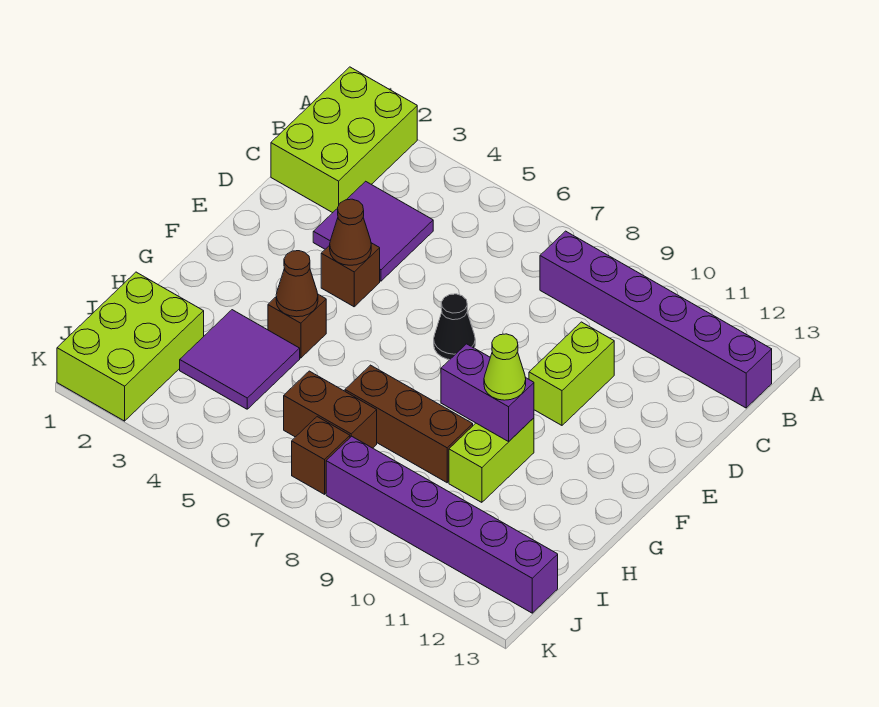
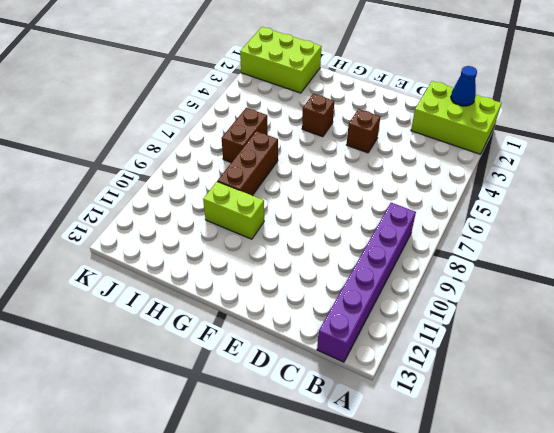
blue 1x1 cone [451,66,477,106] -> none
none -> purple 2x2 tile [313,181,433,281]
none -> lime 1x2 brick [529,322,614,425]
none -> black 1x1 cone [434,294,475,360]

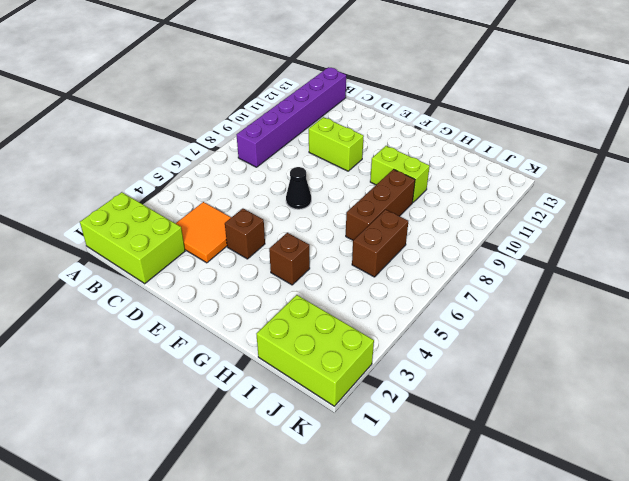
orange 2x2 tile [176,202,231,263] -> purple 2x2 tile [313,181,433,281]
none -> purple 2x2 tile [180,310,300,409]
none -> brown 1x1 brick [292,417,350,494]
none -> purple 1x6 brick [326,436,558,613]

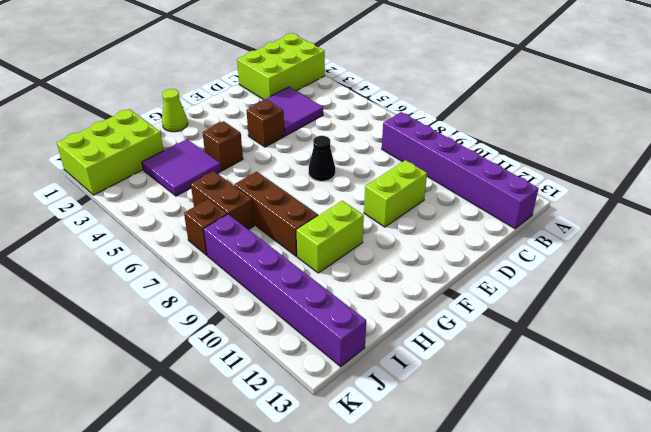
lime 1x1 cone [162,89,188,132] -> lime 1x1 cone moved to [484,334,526,400]
none -> brown 1x1 cone [330,199,371,265]
none -> brown 1x1 cone [276,251,318,317]
none -> purple 1x2 brick [441,344,534,442]

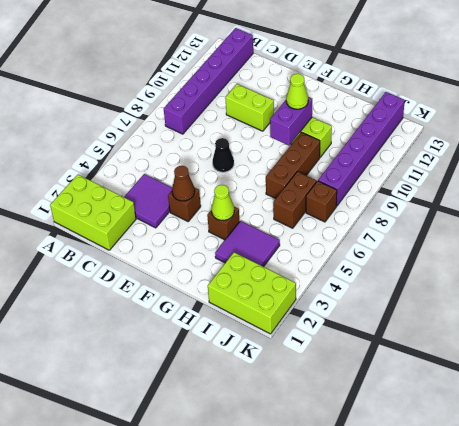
lime 1x1 cone [211,185,234,220] -> brown 1x1 cone [276,251,318,317]

